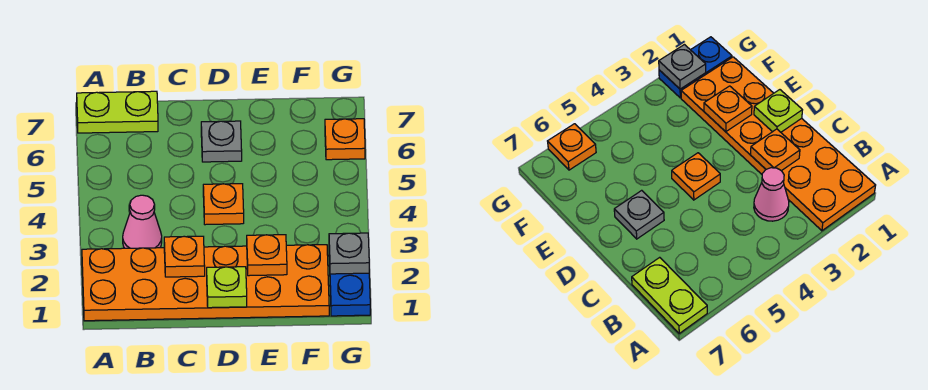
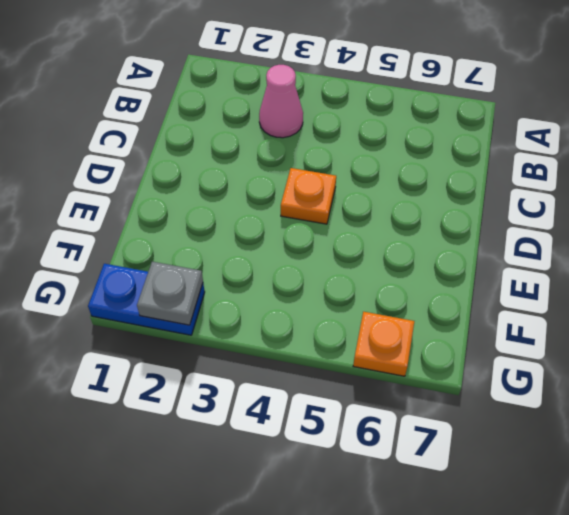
none -> orange 2x6 plate [82,245,329,321]
none -> lime 1x2 plate [77,91,158,133]

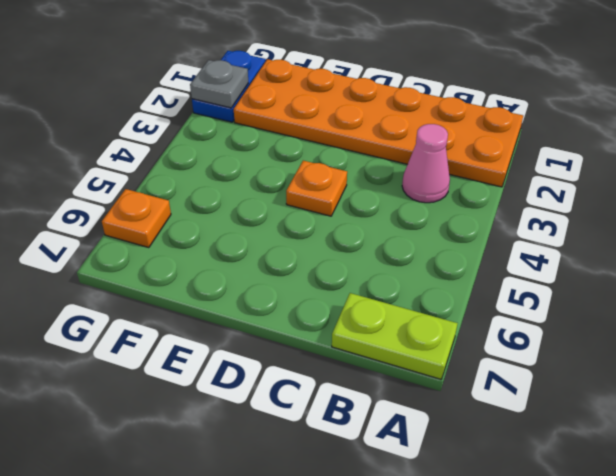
none -> grey 1x1 plate [201,121,242,162]
none -> orange 1x1 plate [164,236,205,277]

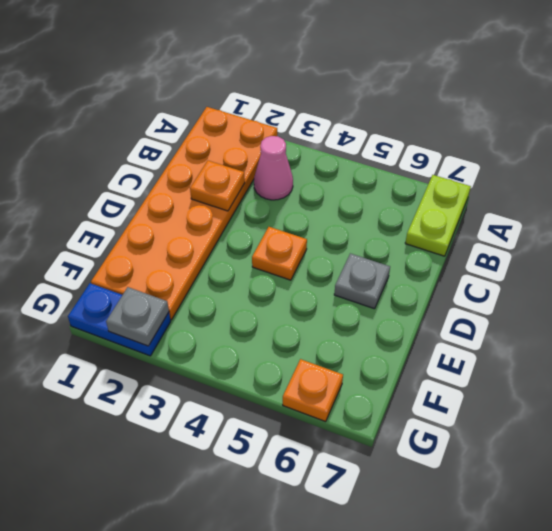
none -> lime 1x1 plate [207,267,247,308]
none -> orange 1x1 plate [247,235,287,276]

